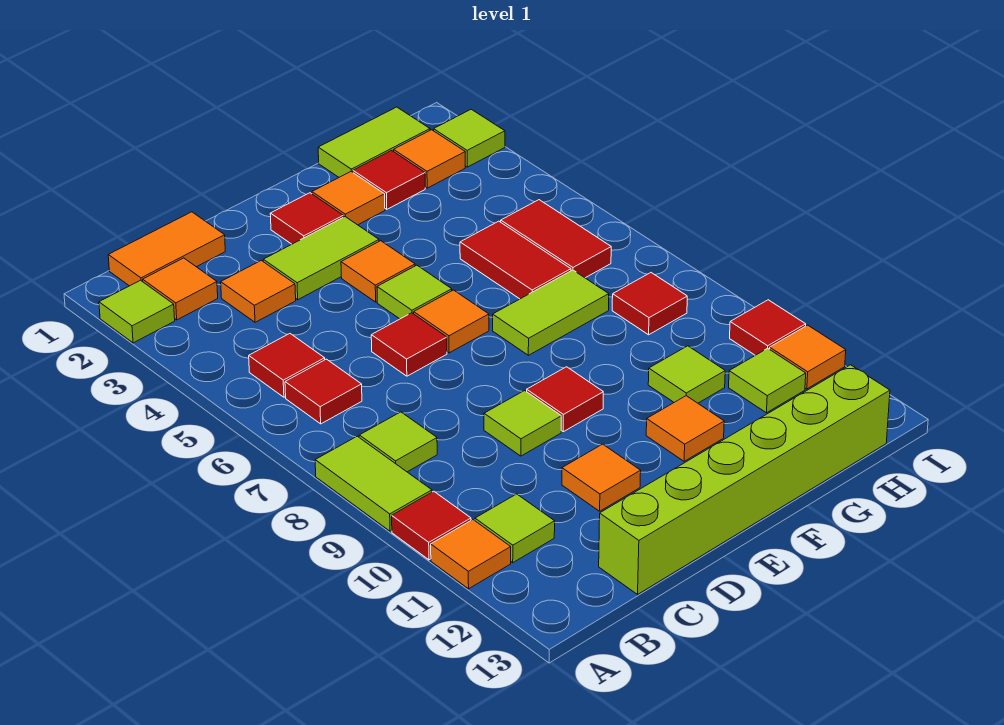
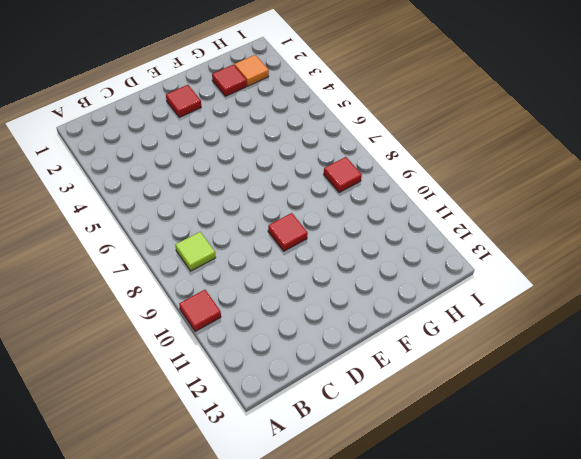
none -> lime 1x1 tile [99,280,175,343]
none -> lime 1x2 tile [315,436,432,531]
none -> orange 1x1 tile [431,520,511,589]
none -> orange 1x2 tile [108,212,225,286]

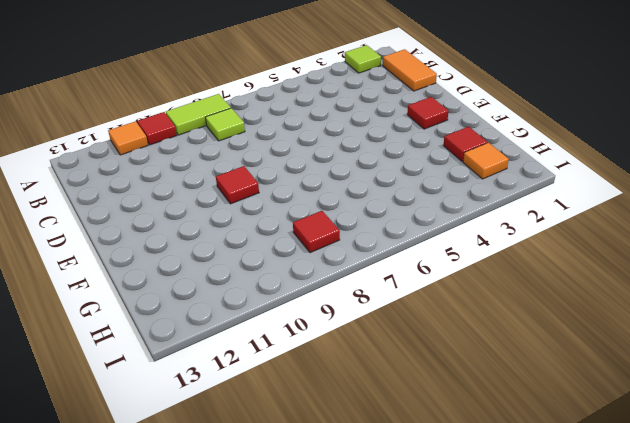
none -> orange 1x1 tile [143,258,218,320]
none -> red 1x1 tile [249,334,325,397]
none -> red 1x1 tile [285,359,362,424]
none -> lime 1x1 tile [475,494,555,563]

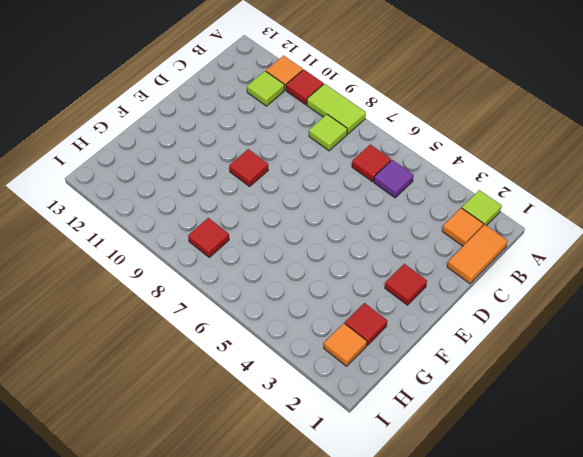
purple 1x1 tile [374,160,414,198] -> red 1x1 tile [249,334,325,397]
none -> orange 1x1 tile [221,260,296,322]
none -> lime 1x6 brick [599,365,890,594]
none -> lime 1x2 tile [263,217,379,300]
none -> red 1x1 tile [371,313,447,376]

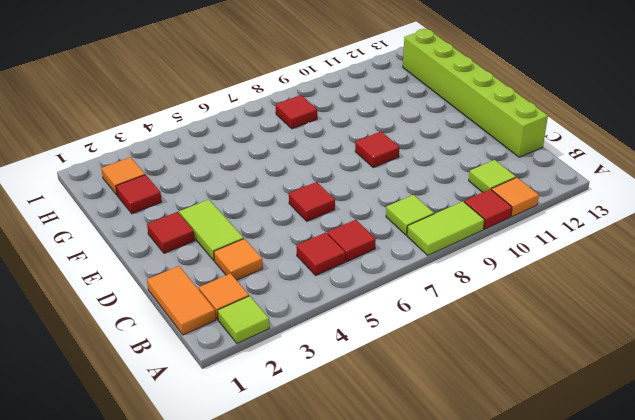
none -> lime 1x1 tile [484,391,561,456]
none -> orange 1x1 tile [562,444,641,511]
none -> orange 1x1 tile [341,241,415,302]
none -> lime 1x1 tile [377,265,452,319]

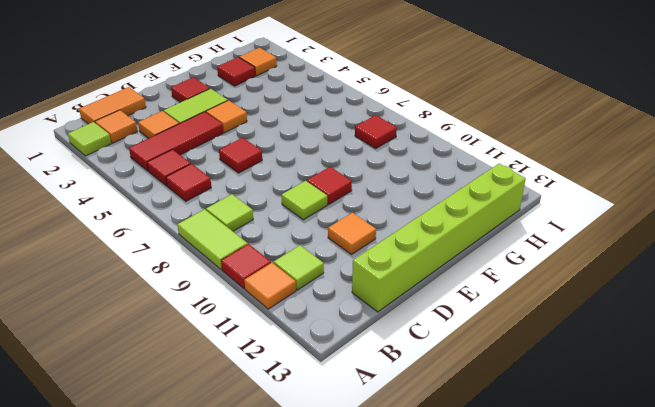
red 1x3 tile [129,112,223,171] -> none
none -> lime 1x1 tile [377,265,452,319]
none -> orange 1x1 tile [414,290,489,353]
none -> orange 1x1 tile [312,172,385,225]
none -> lime 1x2 tile [493,270,609,355]

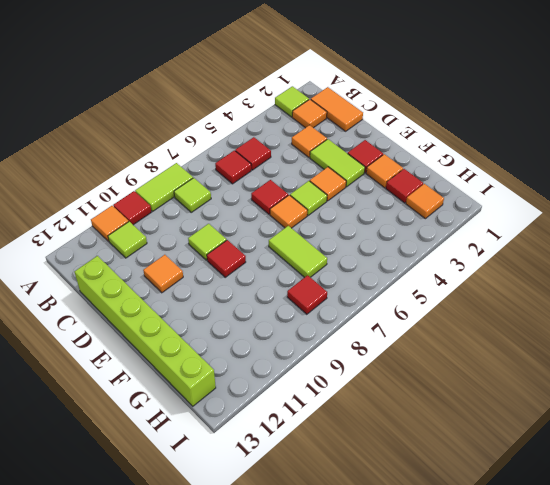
none -> orange 1x1 tile [646,396,724,461]
none -> lime 1x2 tile [318,107,430,177]
none -> red 1x2 tile [460,221,571,299]
none -> lime 1x1 tile [648,346,725,403]

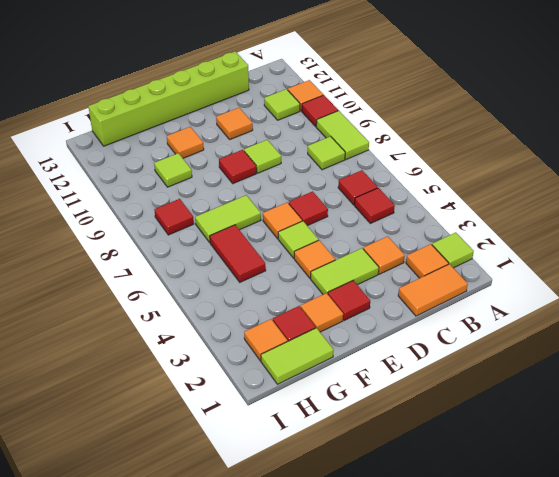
none -> red 1x2 tile [501,200,611,278]
none -> lime 1x1 tile [729,348,806,413]
none -> lime 1x1 tile [434,109,505,167]
none -> red 1x1 tile [730,300,806,355]

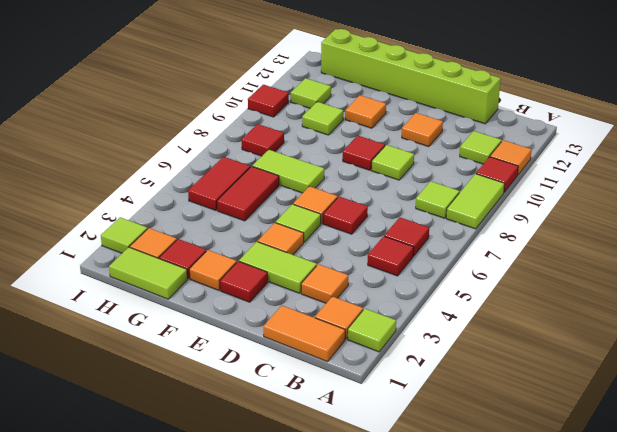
none -> orange 1x1 tile [770,325,846,389]

